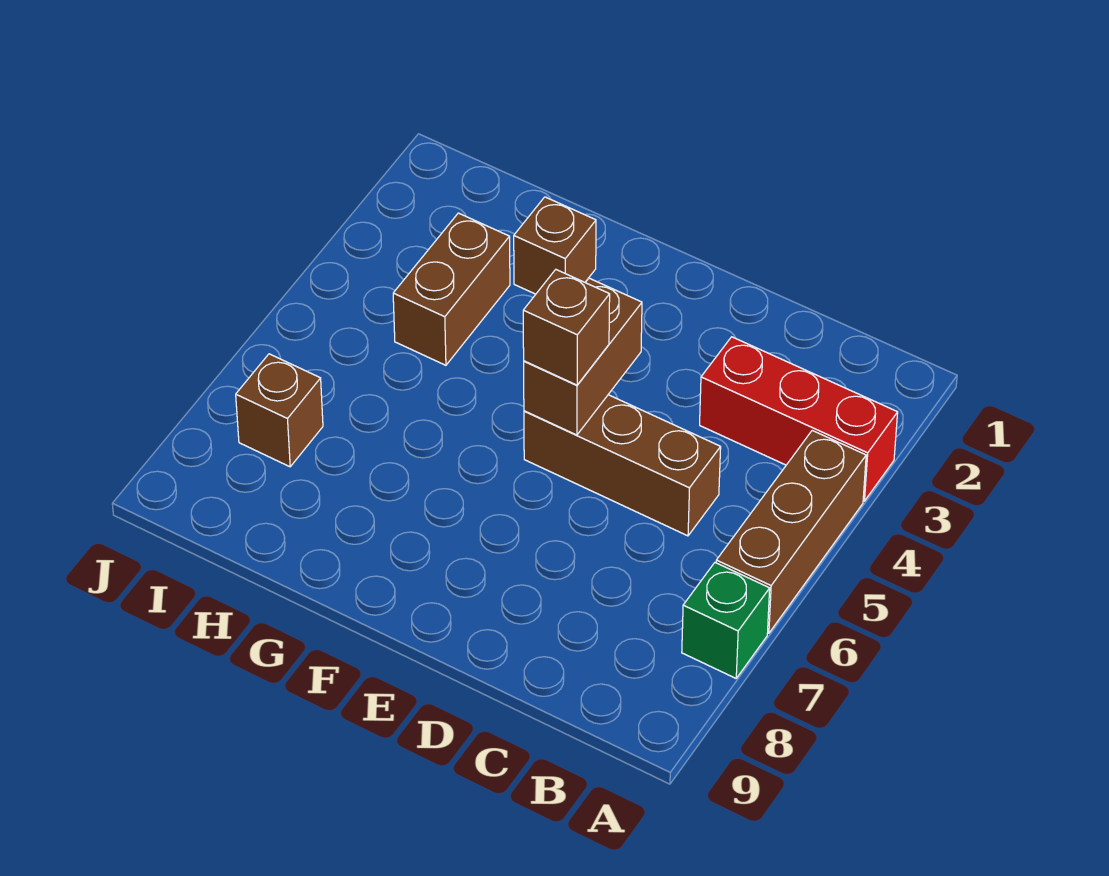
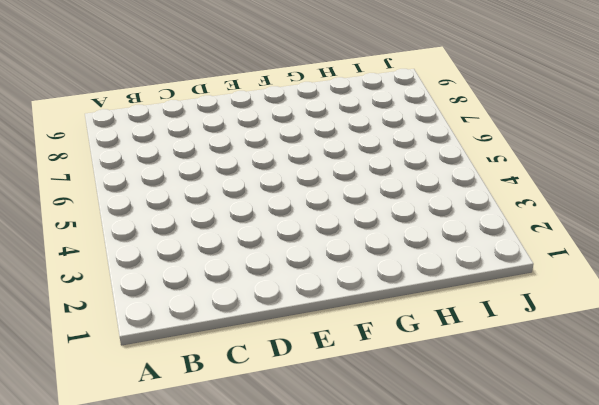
none -> red 1x3 brick [700,337,898,501]
none -> brown 1x3 brick [716,430,866,633]

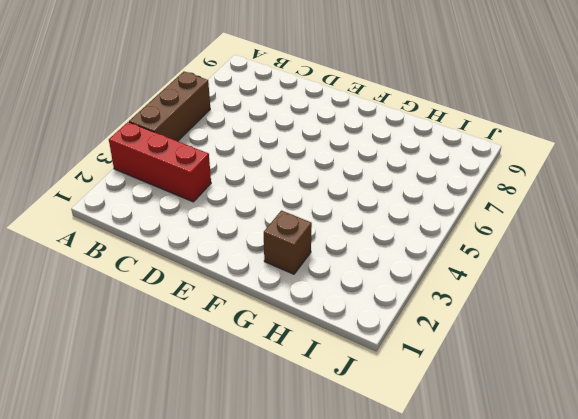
none -> green 1x1 brick [682,563,770,678]
none -> brown 1x3 brick [524,395,721,536]

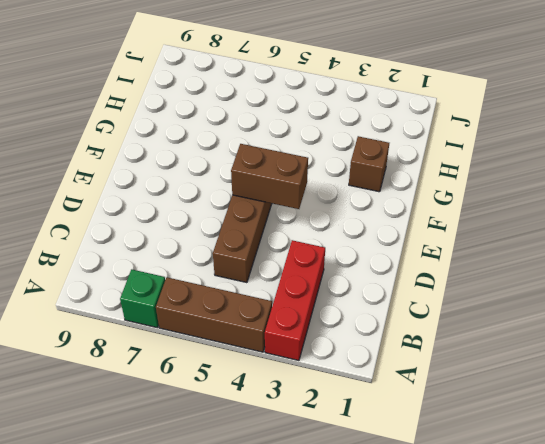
none -> brown 1x2 brick [393,213,510,365]
none -> brown 1x1 brick [236,354,323,467]

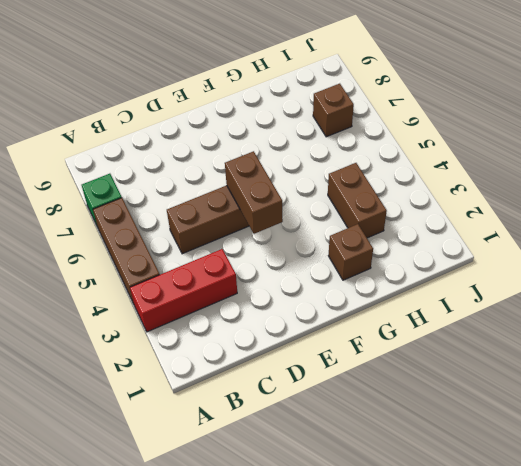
none -> brown 1x1 brick [523,270,610,385]

